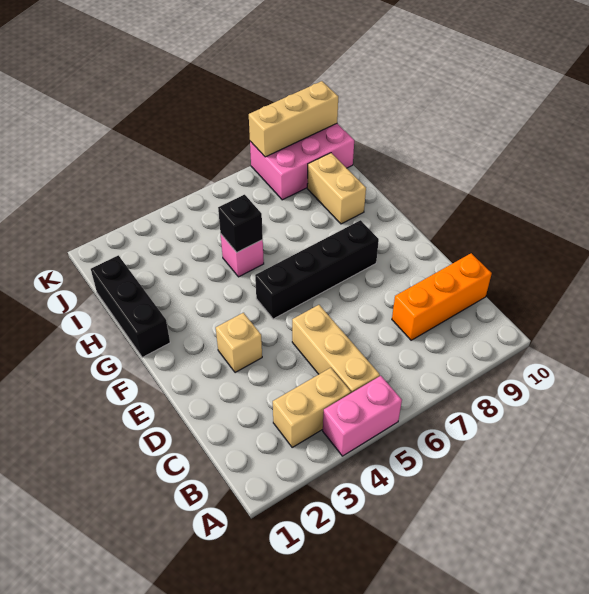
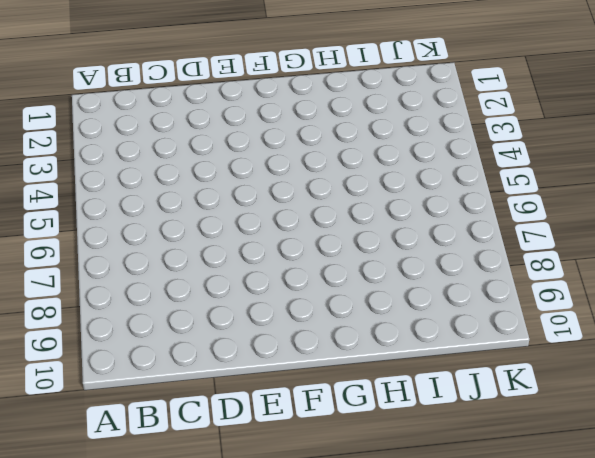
none -> pink 1x2 brick [323,376,402,456]
none -> tan 1x2 brick [273,368,351,447]
none -> tan 1x3 brick [292,305,380,393]

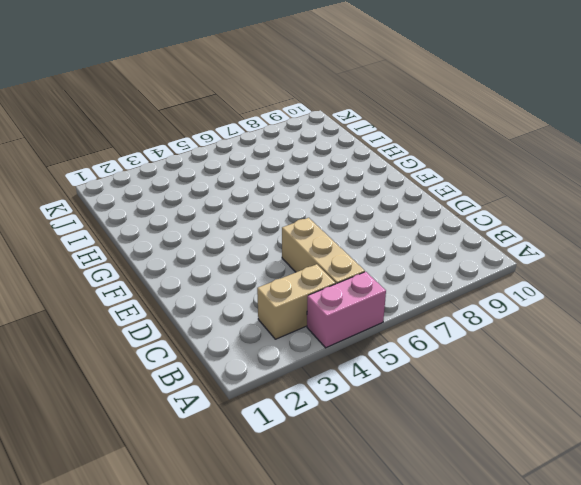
none -> orange 1x3 brick [392,253,492,340]
none -> tan 1x1 brick [216,313,262,373]
none -> black 1x4 brick [255,220,379,319]

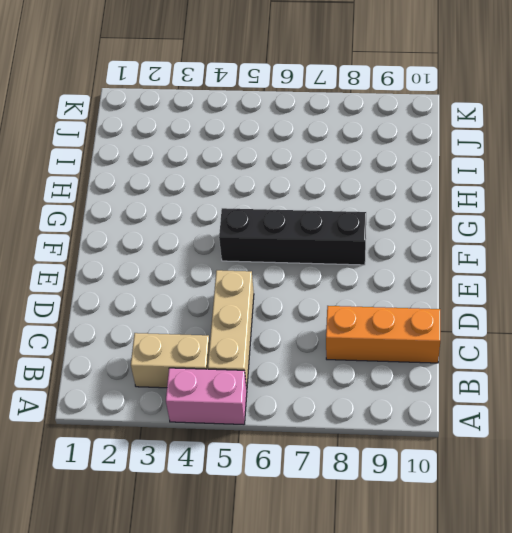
none -> tan 1x1 brick [216,313,262,373]
none -> black 1x3 brick [91,255,170,357]
none -> pink 1x1 brick [221,235,264,277]

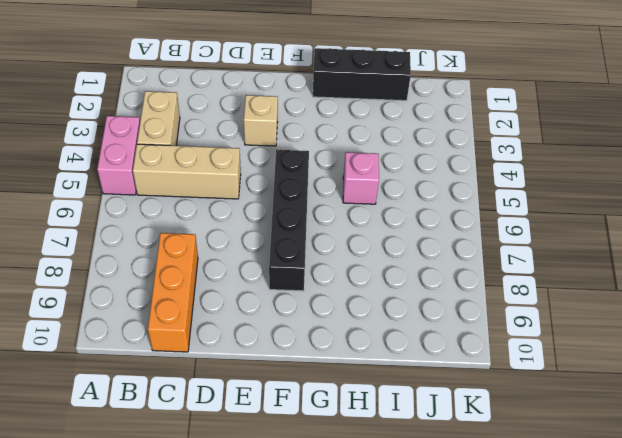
none -> tan 1x2 brick [307,153,366,224]
none -> pink 2x3 brick [250,124,354,200]
none -> black 1x1 brick [218,195,263,252]

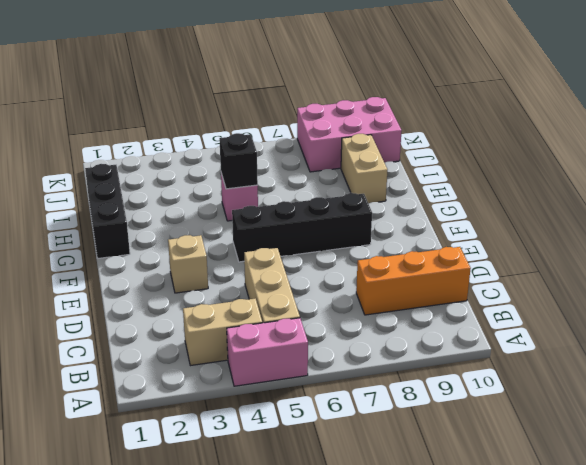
none -> tan 1x3 brick [249,81,338,157]

